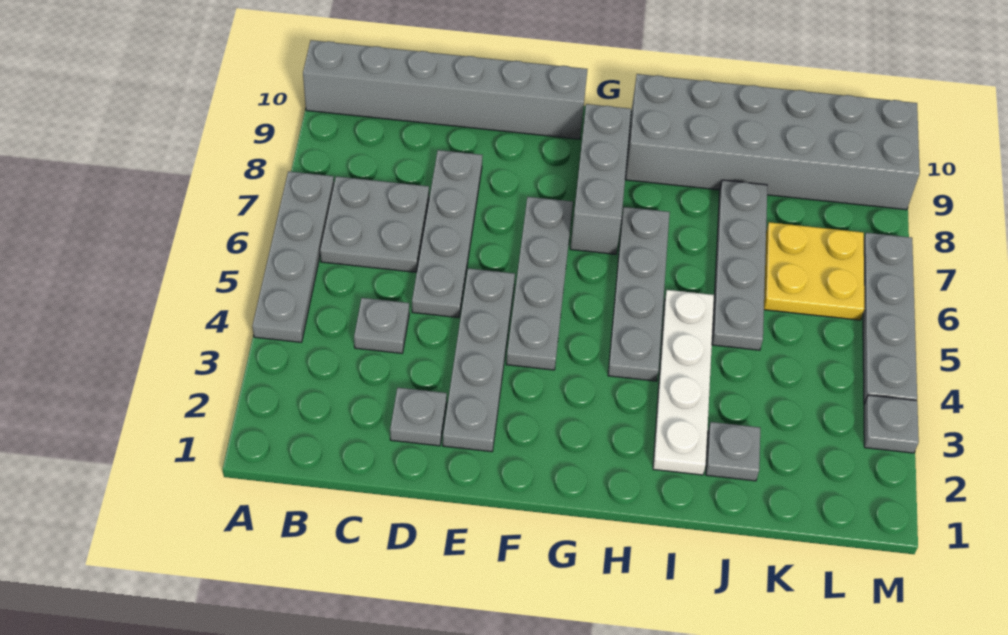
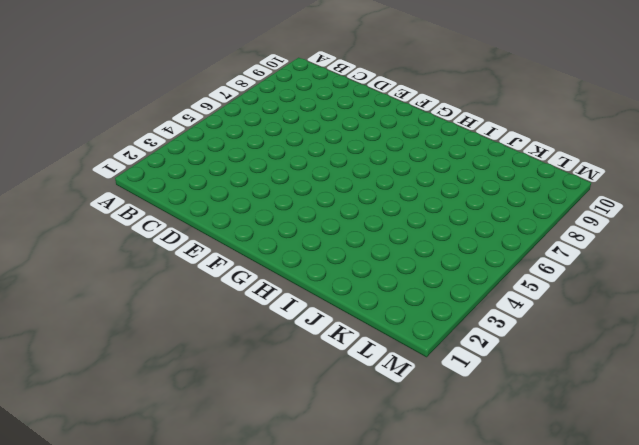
none -> grey 1x4 plate [252,171,334,342]
none -> grey 1x6 brick [303,40,588,139]
none -> grey 2x2 plate [320,176,429,272]

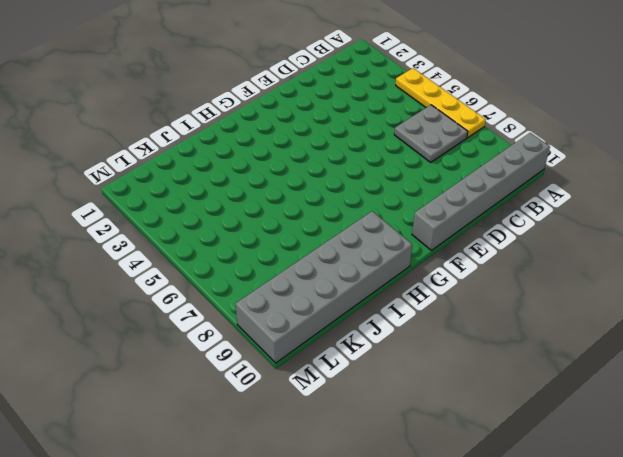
yellow 1x4 plate [396,68,486,138] -> grey 1x4 plate [252,171,334,342]
none -> grey 1x1 plate [354,298,409,353]
none -> grey 1x1 plate [390,388,447,446]
none -> grey 1x4 plate [412,150,482,318]

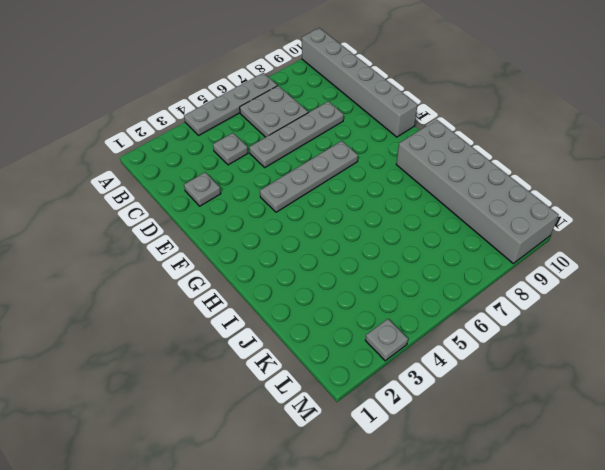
none -> grey 1x4 plate [443,268,515,452]
none -> grey 1x3 brick [570,104,631,254]
none -> grey 1x4 plate [608,207,670,381]

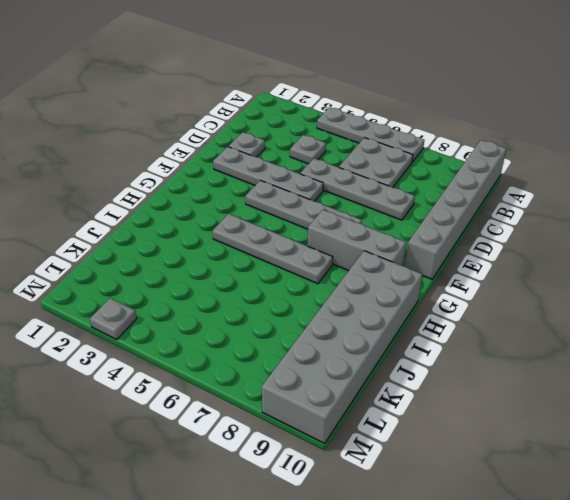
none -> white 1x4 plate [653,290,714,475]
none -> grey 1x1 plate [706,422,760,481]
none -> grey 1x4 plate [712,180,767,350]

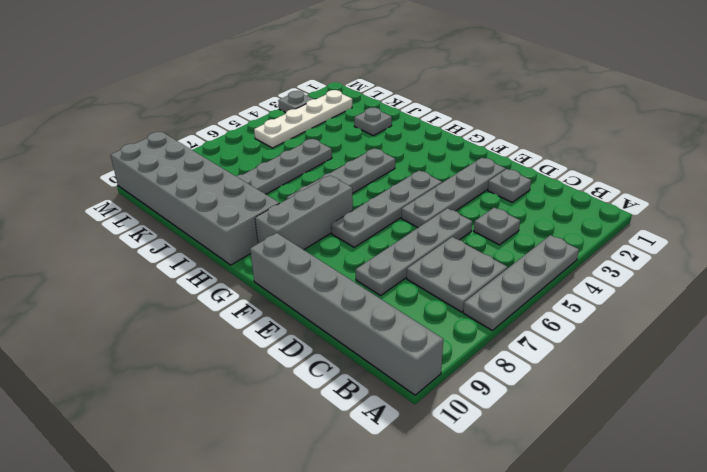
white 1x4 plate [254,90,352,148] -> white 1x4 plate moved to [653,290,714,475]
none -> yellow 2x2 plate [764,222,864,320]
none -> grey 1x4 plate [863,233,917,404]

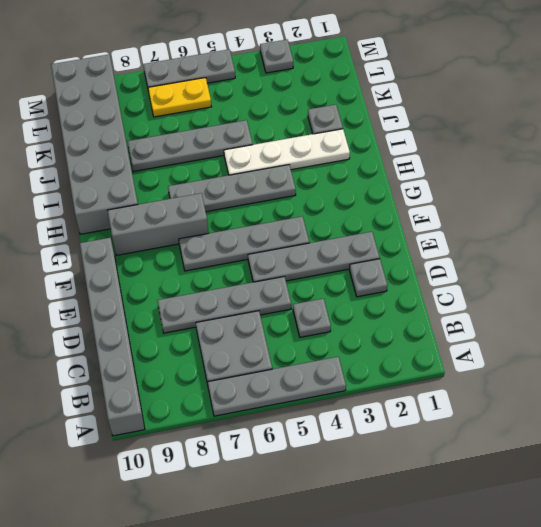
yellow 1x2 plate [148,78,211,117] -> yellow 2x2 plate [764,222,864,320]
grey 1x3 plate [143,49,235,87] -> grey 1x4 plate [863,233,917,404]

